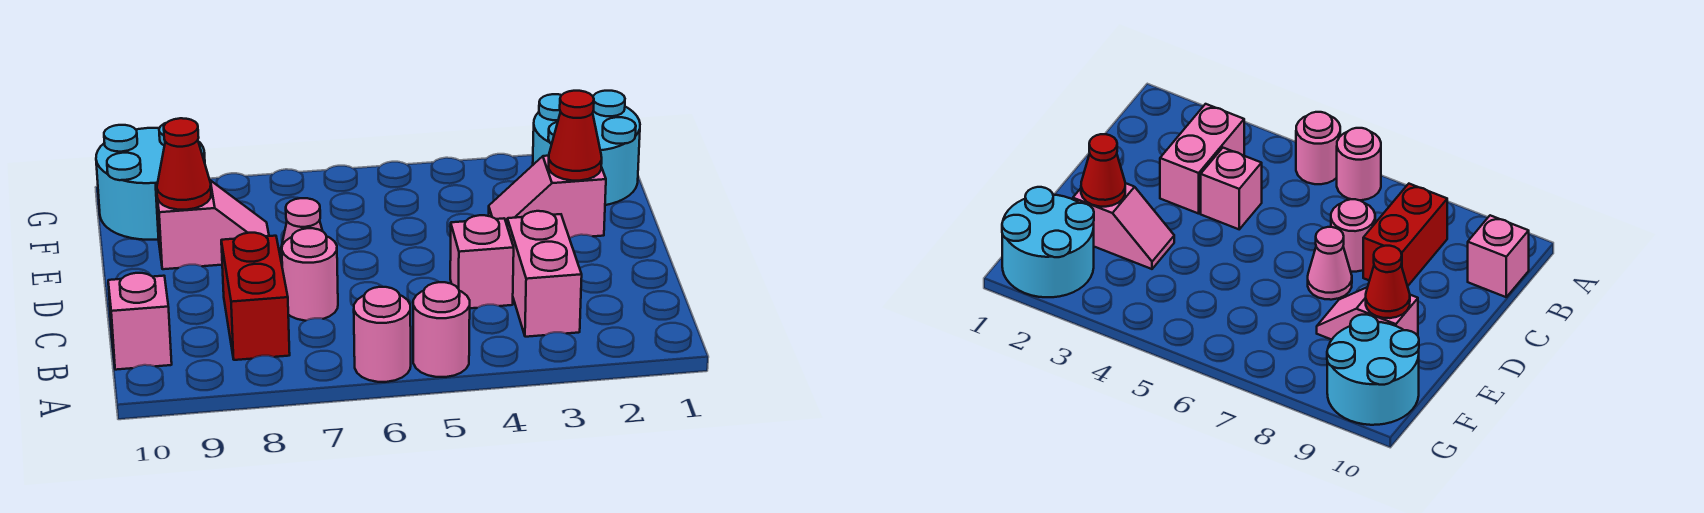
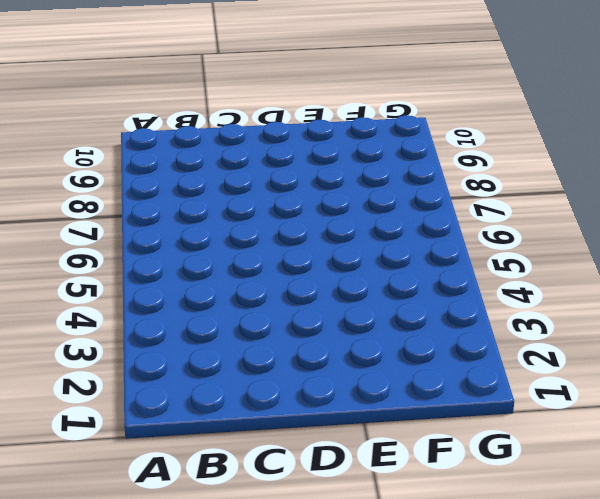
none -> pink 1x1 round brick [413,282,470,377]
none -> pink 1x1 round brick [354,287,411,382]
none -> pink 1x2 brick [507,211,582,337]

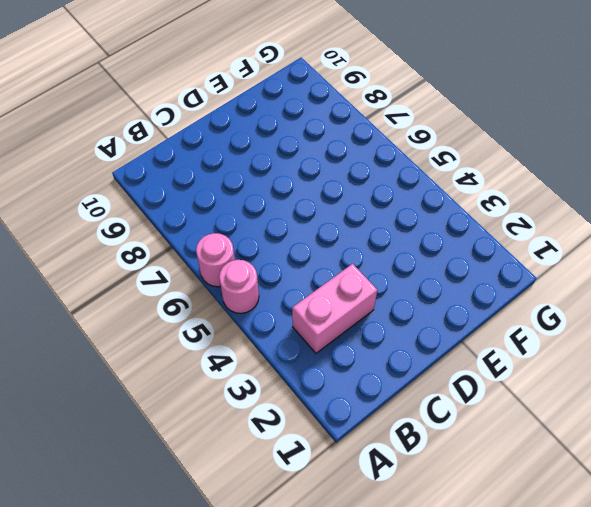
none -> red 1x2 brick [221,233,290,360]
none -> pink 1x1 brick [108,273,172,370]
none -> pink 1x1 brick [450,215,514,308]

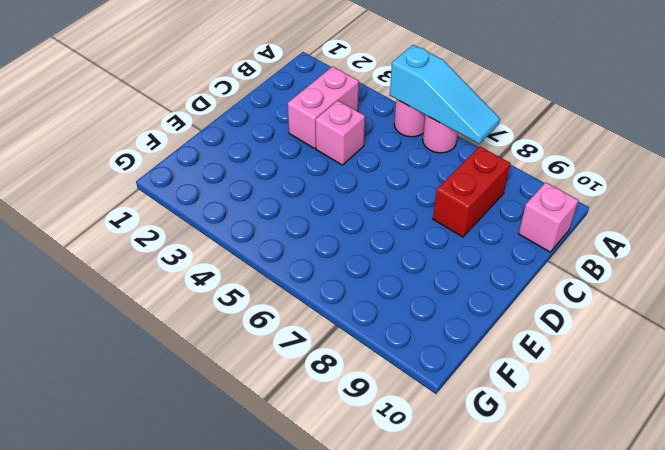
cyan 1x3 slope [390,45,500,144] -> none
none -> pink 1x1 round brick [282,228,338,321]
none -> pink 1x1 cone [280,198,322,263]
none -> pink 1x2 slope [489,156,606,238]

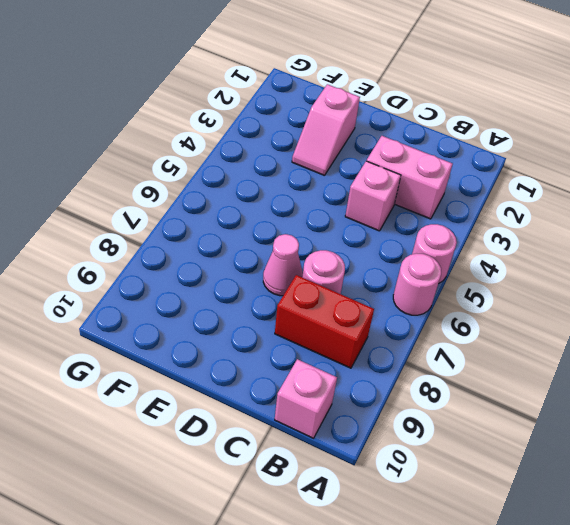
none -> pink 1x2 slope [156,181,269,269]
none -> cyan 2x2 round brick [533,91,640,205]
none -> cyan 2x2 round brick [96,123,205,240]

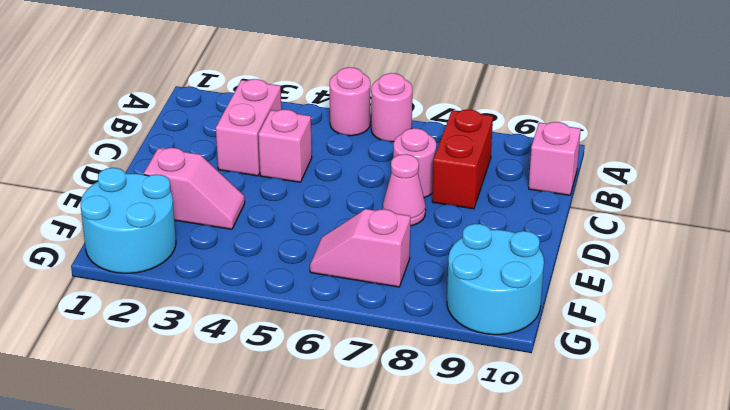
pink 1x2 slope [310,209,410,287] -> pink 1x2 slope moved to [156,181,269,269]
none -> red 1x1 cone [549,91,602,181]
none -> red 1x1 cone [157,118,211,210]

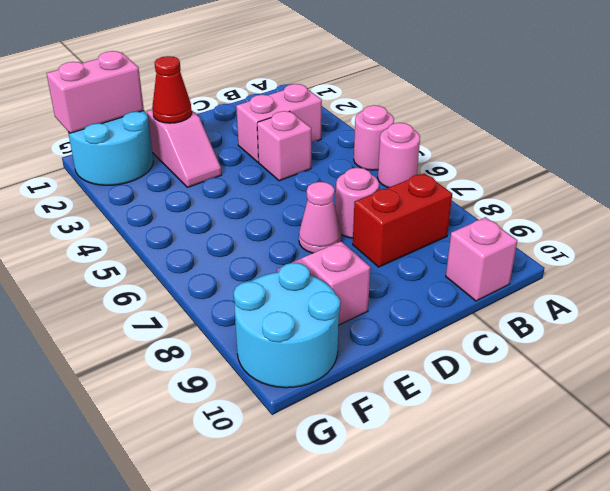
pink 1x2 brick [47,51,144,133] -> none
none -> red 1x1 cone [157,118,211,210]

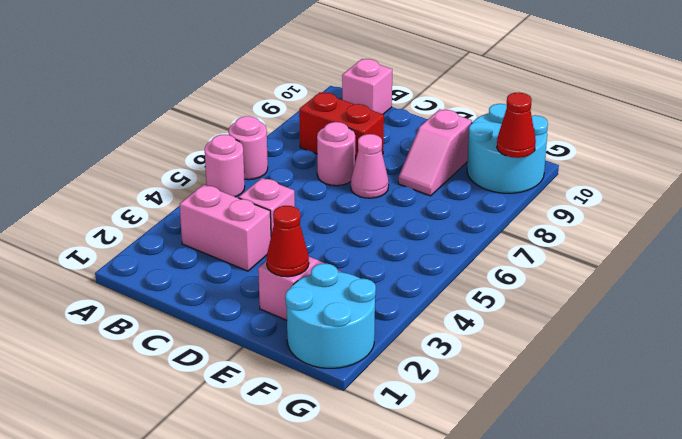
red 1x1 cone [497,92,536,158] -> red 1x1 cone moved to [157,118,211,210]

